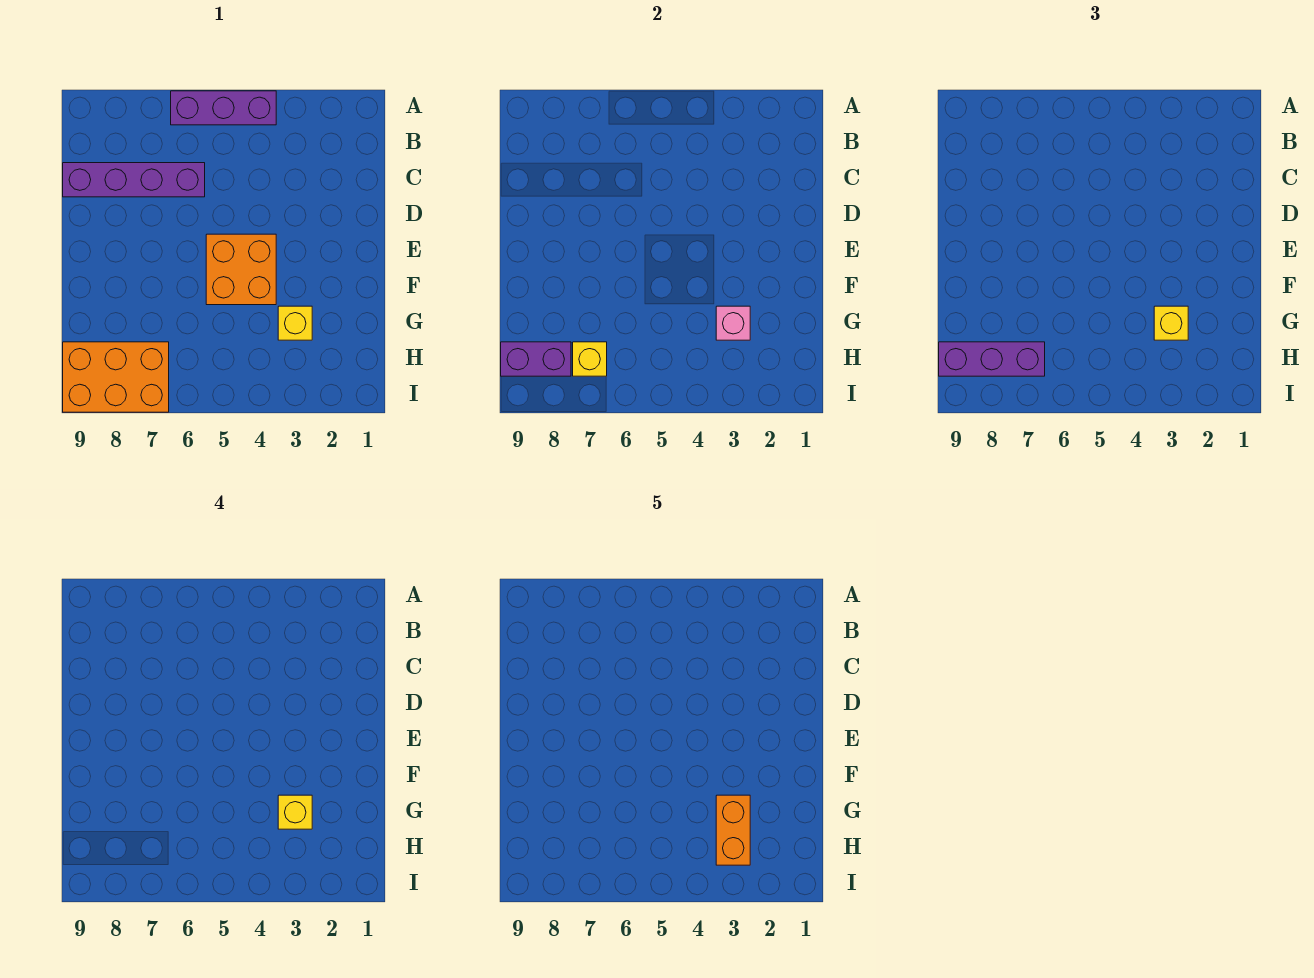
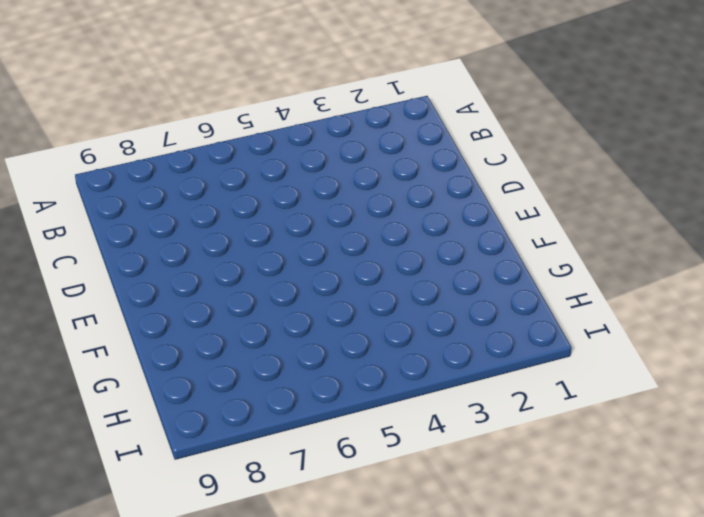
none -> purple 1x3 brick [171,91,276,125]
none -> purple 1x4 brick [63,163,205,197]
none -> orange 2x2 brick [206,234,276,305]

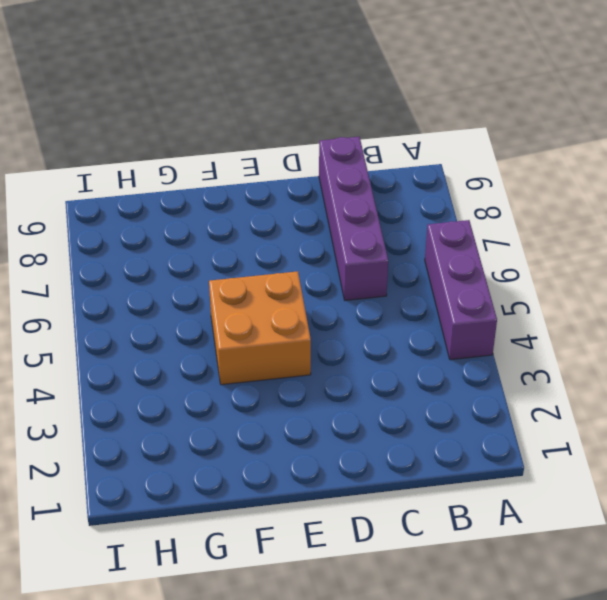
none -> yellow 1x1 brick [278,306,312,340]
none -> orange 2x3 brick [63,342,169,412]
none -> pink 1x1 brick [716,306,750,340]

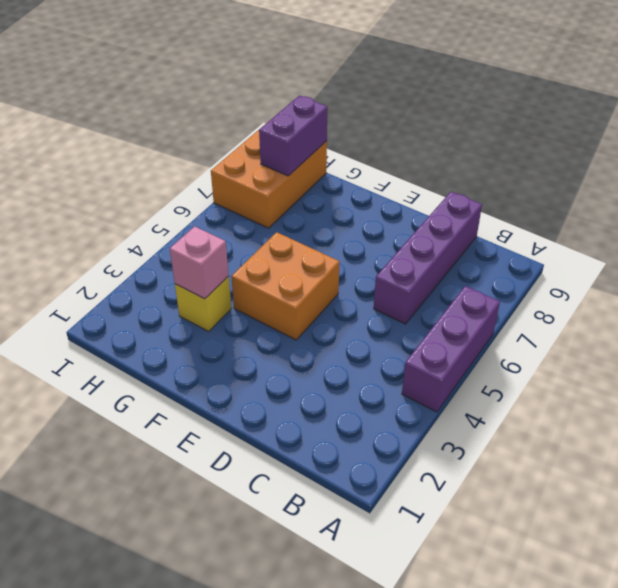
none -> yellow 1x1 brick [573,342,607,376]
none -> yellow 1x1 brick [1154,306,1188,340]
none -> purple 1x3 brick [939,342,1045,376]

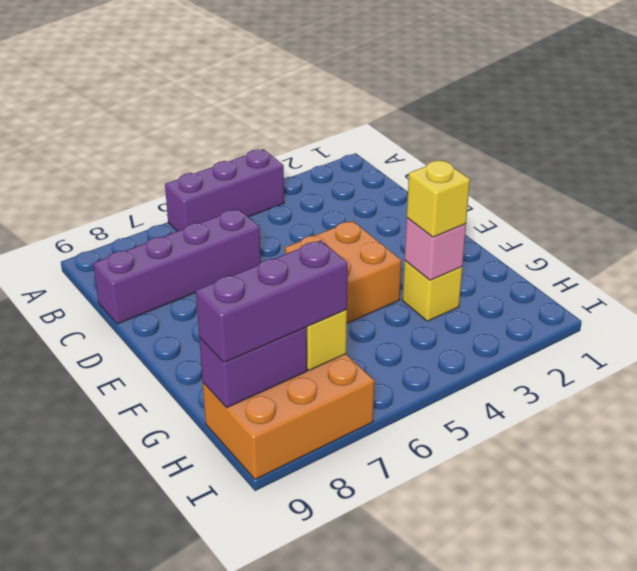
none -> yellow 1x1 brick [278,795,312,829]
none -> orange 1x2 brick [716,795,750,865]

